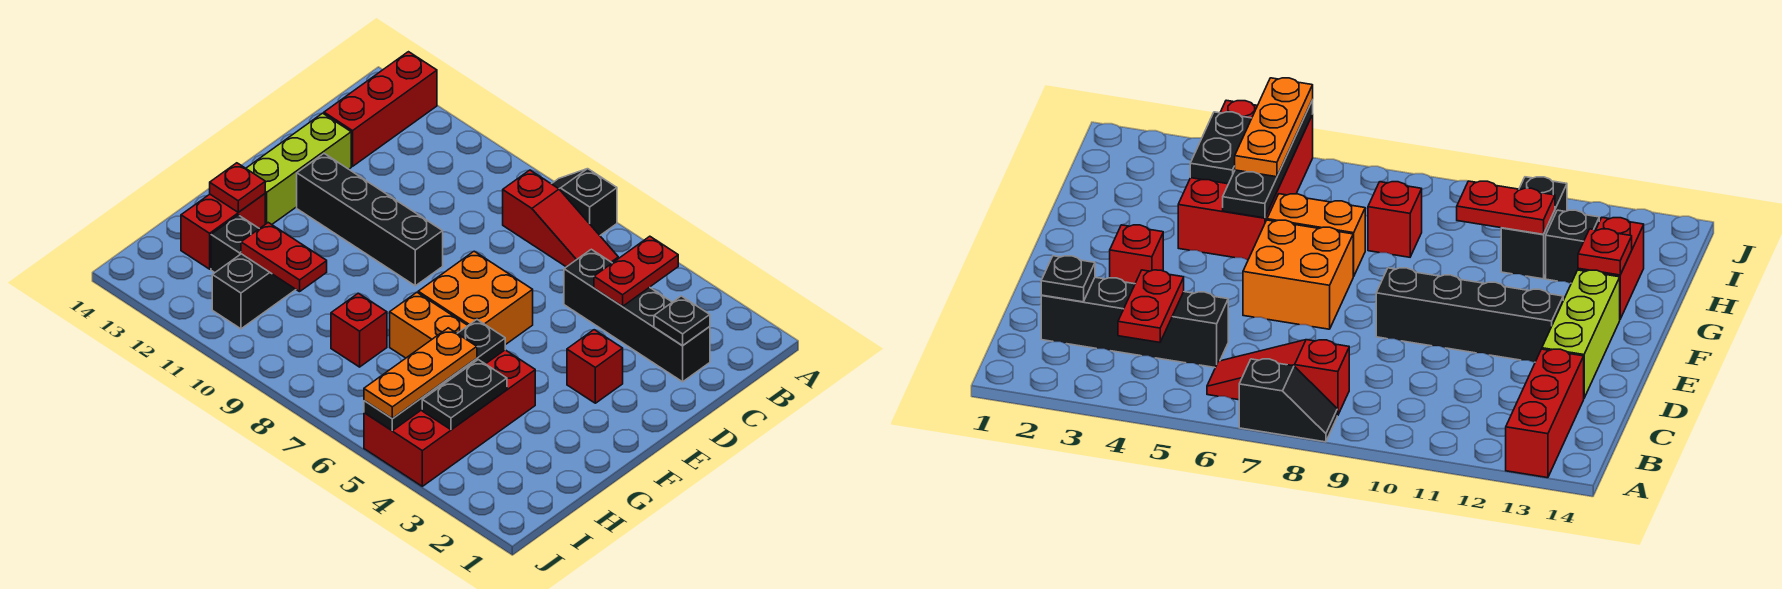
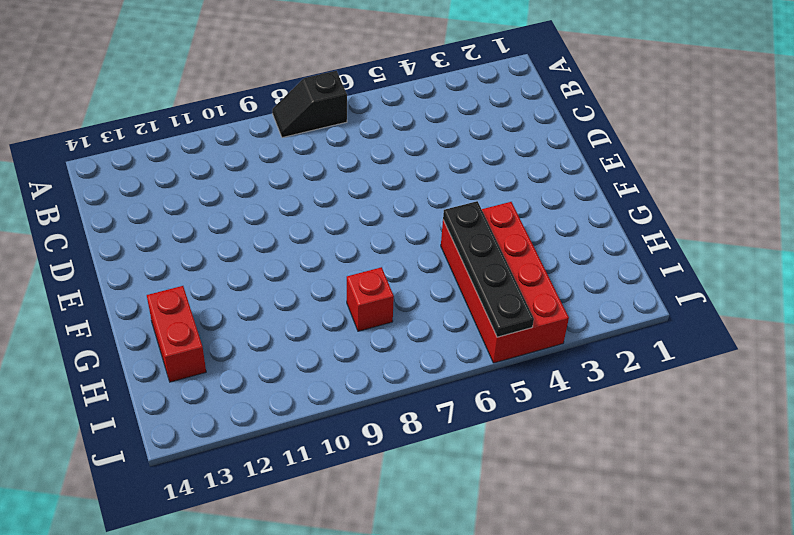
none -> red 1x3 brick [324,52,437,166]
none -> red 1x3 slope [503,170,618,267]
none -> black 1x4 brick [564,249,710,382]

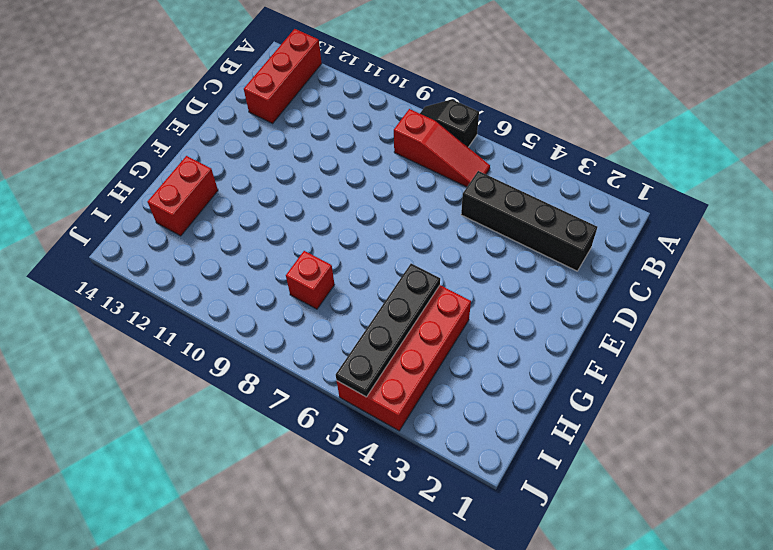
none -> lime 1x3 brick [246,113,351,224]
none -> red 1x1 brick [567,330,623,403]
none -> orange 2x2 brick [418,251,533,345]

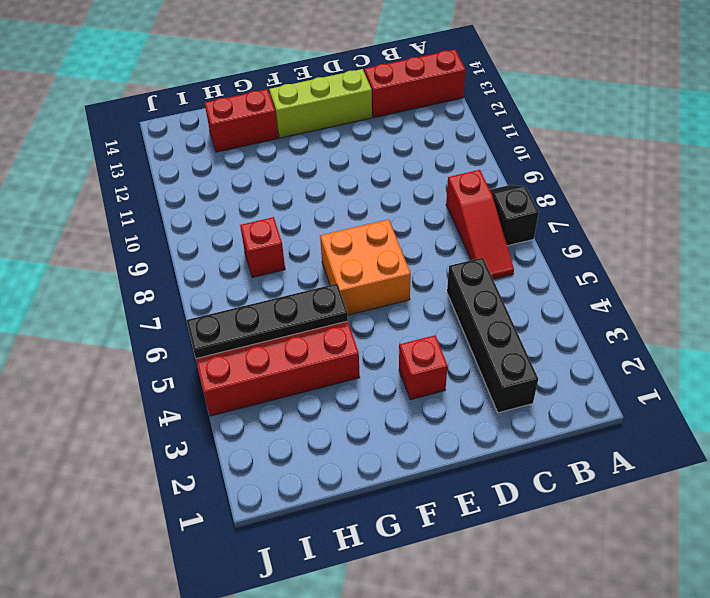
none -> black 1x4 brick [297,154,443,286]
none -> orange 1x2 brick [390,292,468,358]
none -> black 1x2 brick [212,254,296,329]

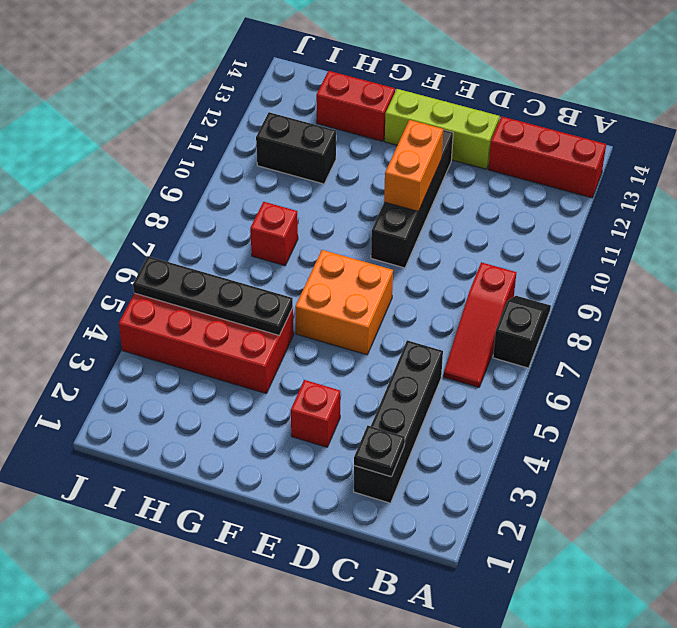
orange 1x2 brick [384,120,443,212] -> orange 1x2 brick moved to [390,292,468,358]
none -> black 1x1 brick [211,215,259,273]
none -> red 1x2 plate [594,236,678,306]
none -> red 1x1 plate [210,163,265,212]

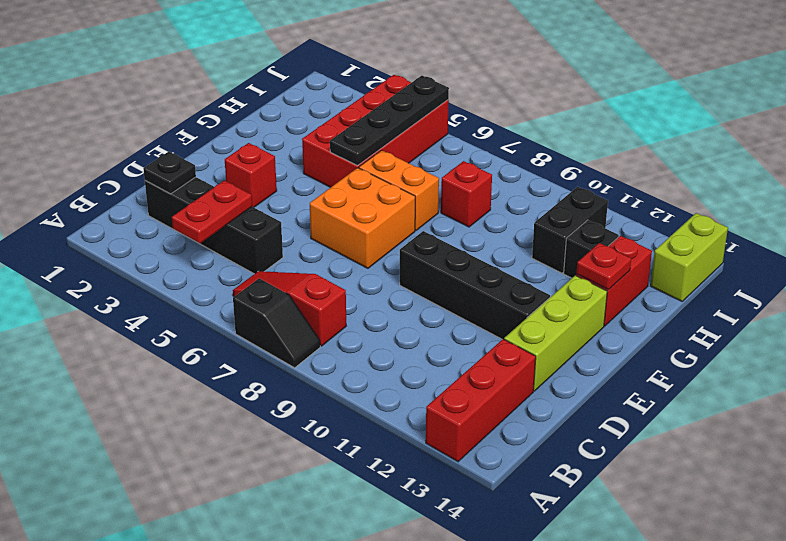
lime 1x2 brick [651,213,728,301] -> none
none -> black 1x2 plate [422,360,507,430]
none -> red 1x2 plate [241,223,327,292]
none -> orange 1x3 plate [364,328,477,419]

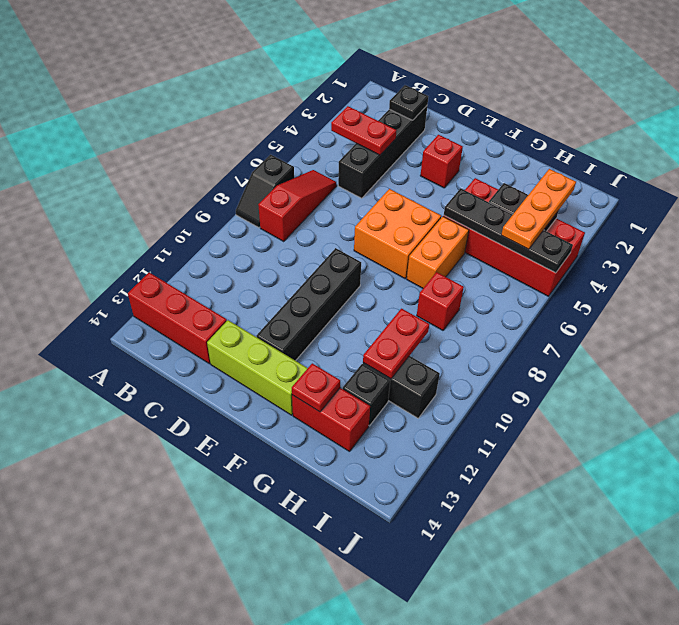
orange 1x3 plate [501,169,576,249] -> orange 1x3 plate turned to [364,328,477,419]

